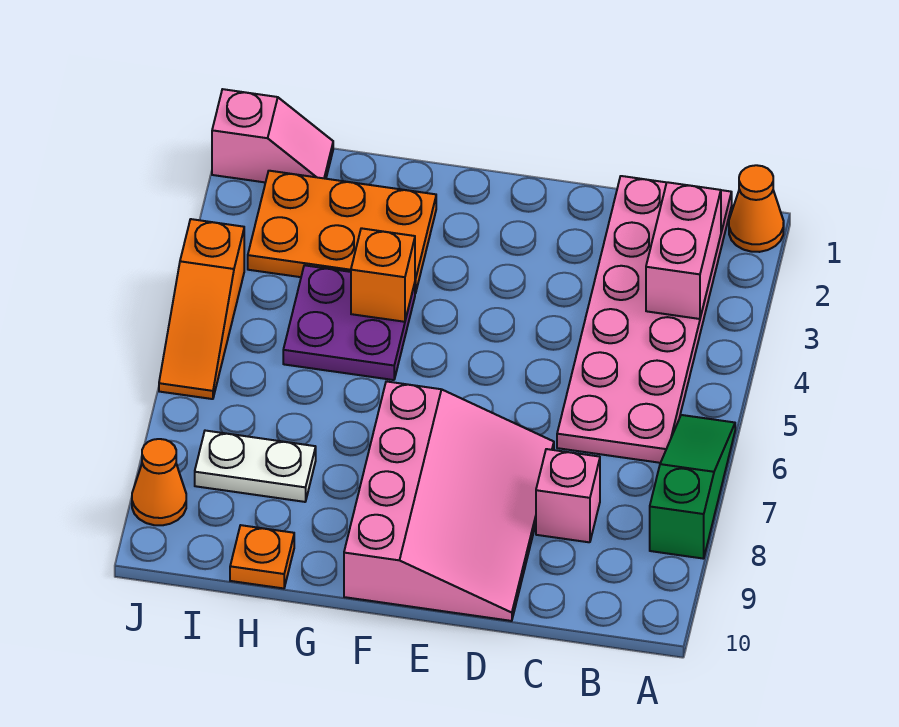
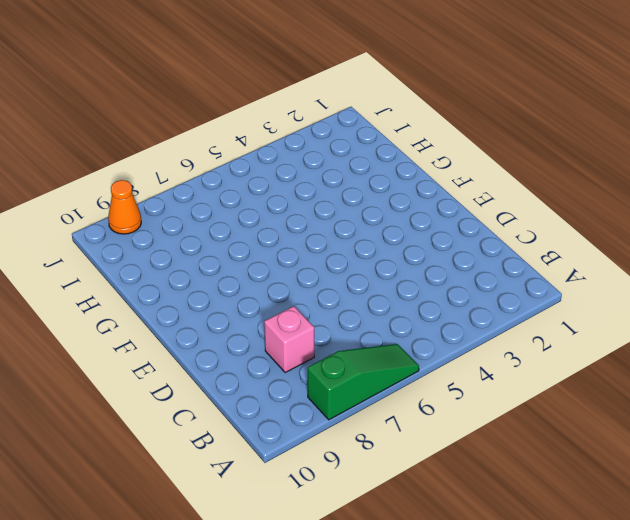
none -> orange 1x1 cone [729,165,784,252]
none -> pink 2x6 plate [557,176,732,463]
none -> pink 3x4 slope [344,381,554,621]

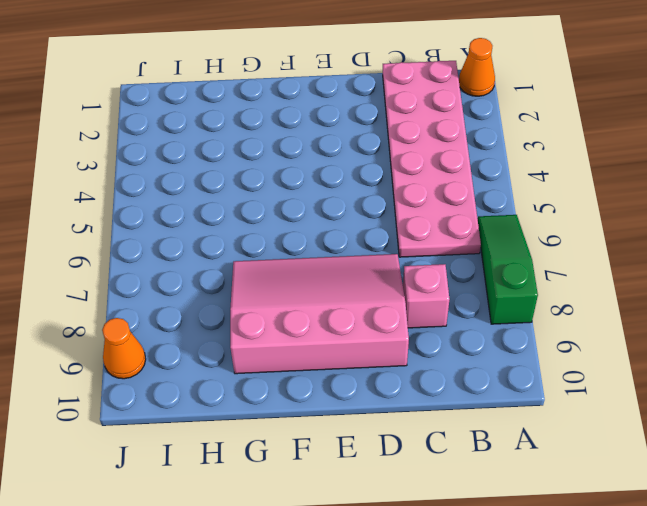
pink 3x4 slope [230,254,409,374] -> pink 3x4 slope turned to [344,381,554,621]
none -> orange 2x3 plate [248,171,436,293]
none -> purple 2x2 plate [283,265,415,380]
none -> white 1x2 plate [195,431,316,502]

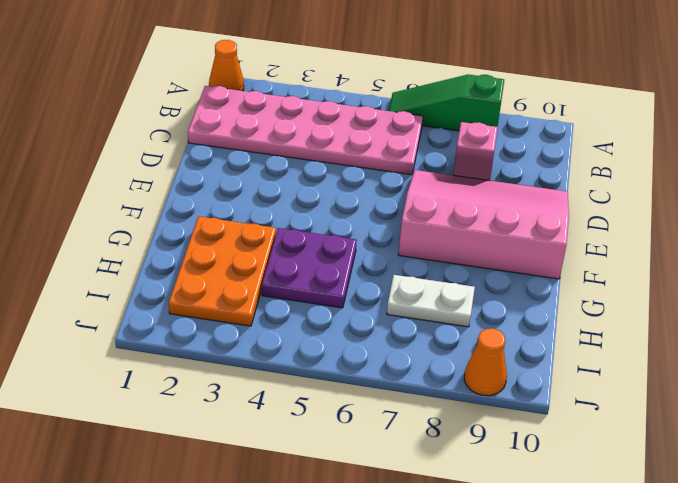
white 1x2 plate [387,275,475,327] -> white 1x2 plate turned to [195,431,316,502]
none -> orange 1x1 plate [230,525,294,588]
none -> pink 1x2 slope [212,89,333,182]
none -> orange 1x3 slope [159,219,244,399]

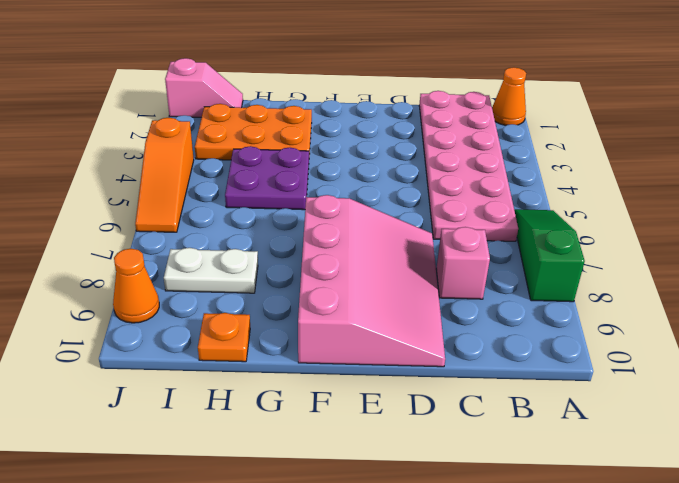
none -> pink 1x2 brick [646,182,721,319]
none -> orange 1x1 brick [351,228,415,322]

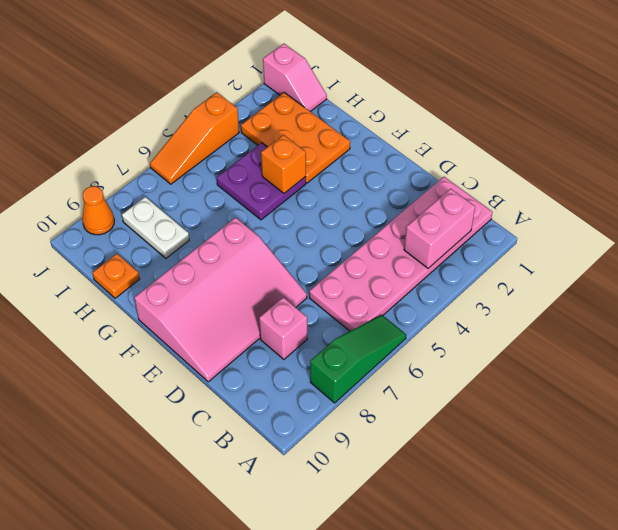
none -> orange 1x1 cone [729,165,784,252]

